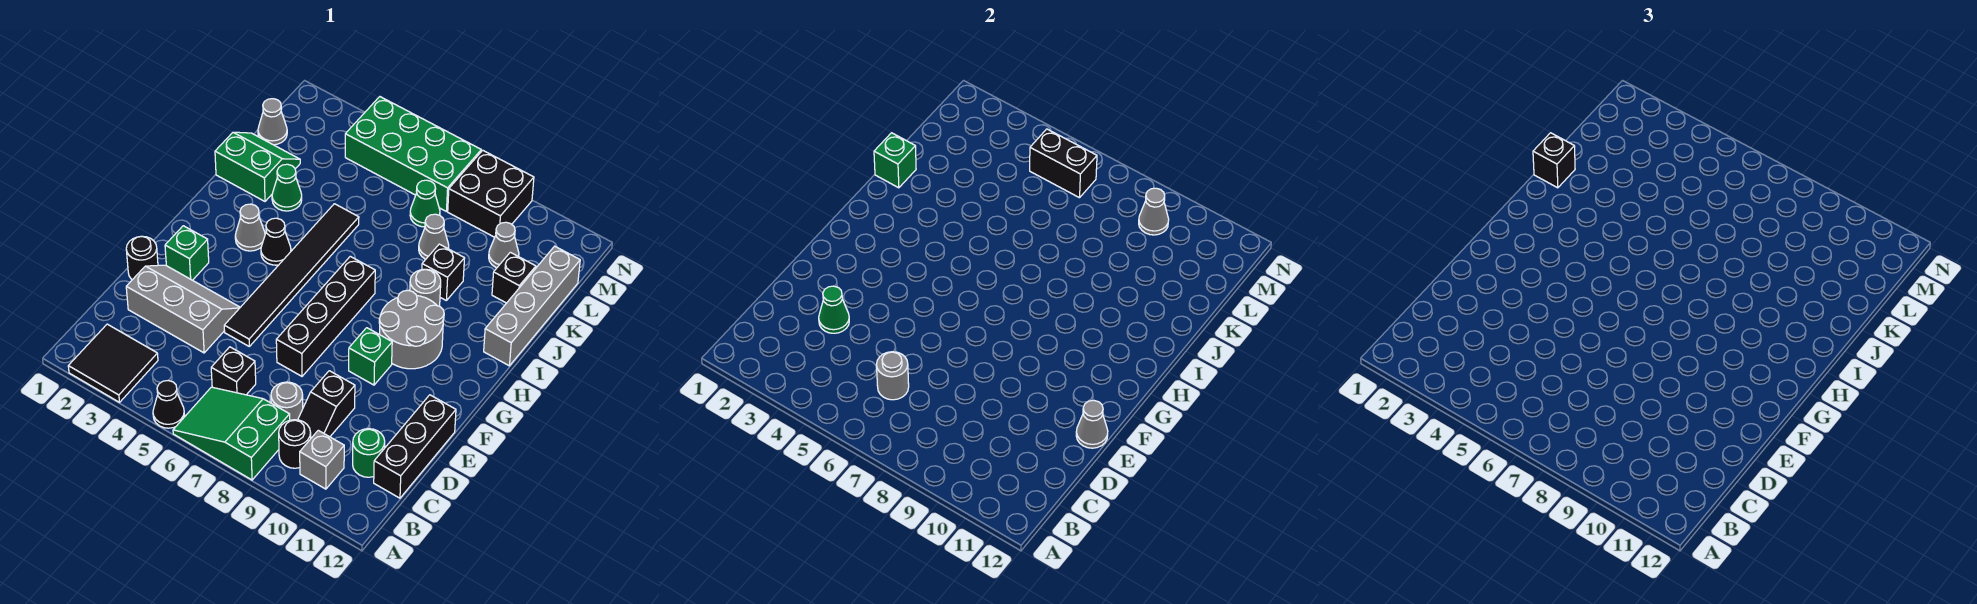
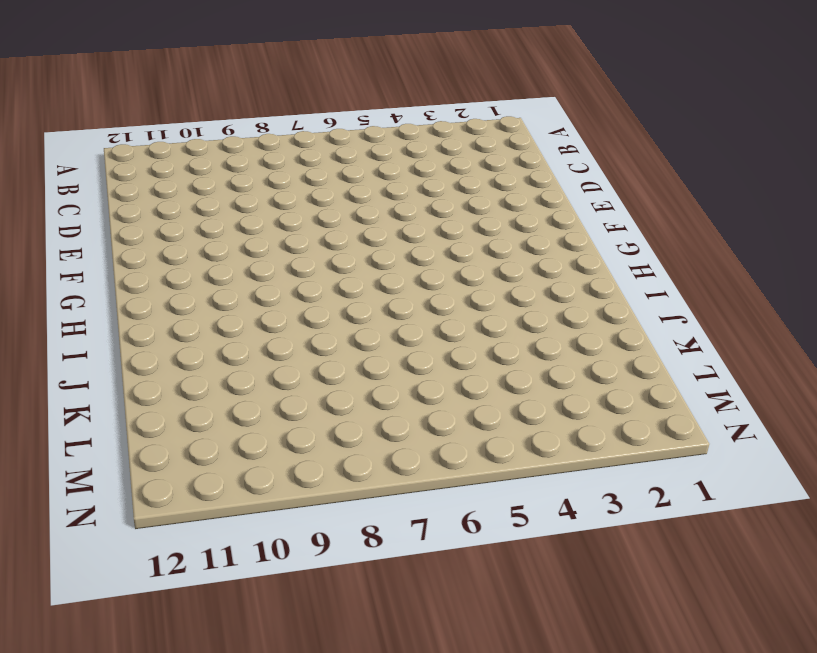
none -> black 2x2 tile [68,324,158,402]
none -> black 1x1 cone [153,380,184,428]
none -> green 2x3 slope [173,387,290,480]
none -> black 1x1 round brick [279,420,311,468]

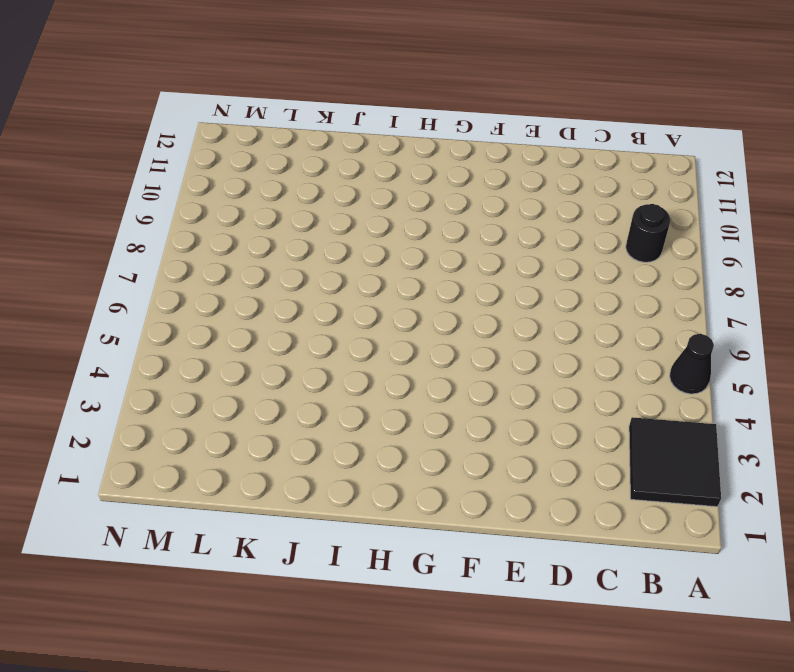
none -> green 2x3 slope [173,387,290,480]
none -> grey 1x1 brick [300,430,344,489]
none -> black 1x1 brick [211,347,256,395]
none -> grey 1x1 round brick [271,382,303,420]

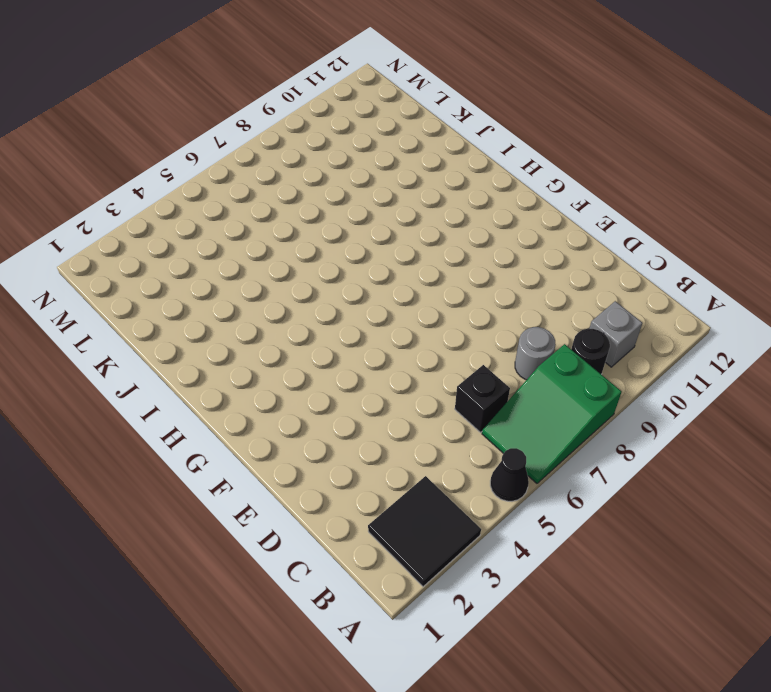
none -> black 1x2 slope [298,371,355,438]
none -> green 1x1 round brick [353,429,385,477]
none -> black 1x3 brick [374,395,456,498]
none -> grey 2x3 slope [126,265,240,353]

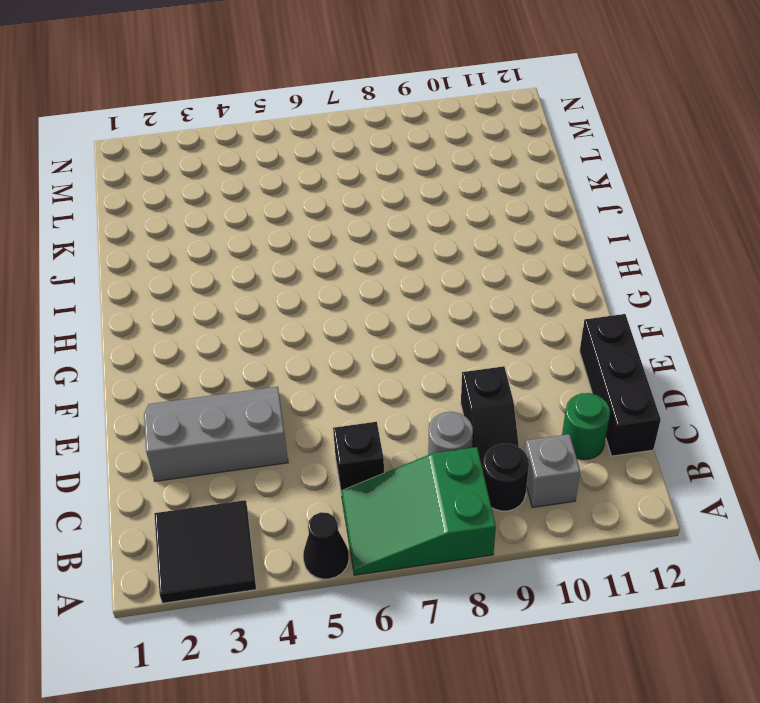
none -> black 1x1 round brick [126,236,158,280]
none -> black 1x6 tile [224,204,359,346]
none -> black 1x4 brick [276,256,375,376]
none -> green 1x1 brick [165,226,209,280]

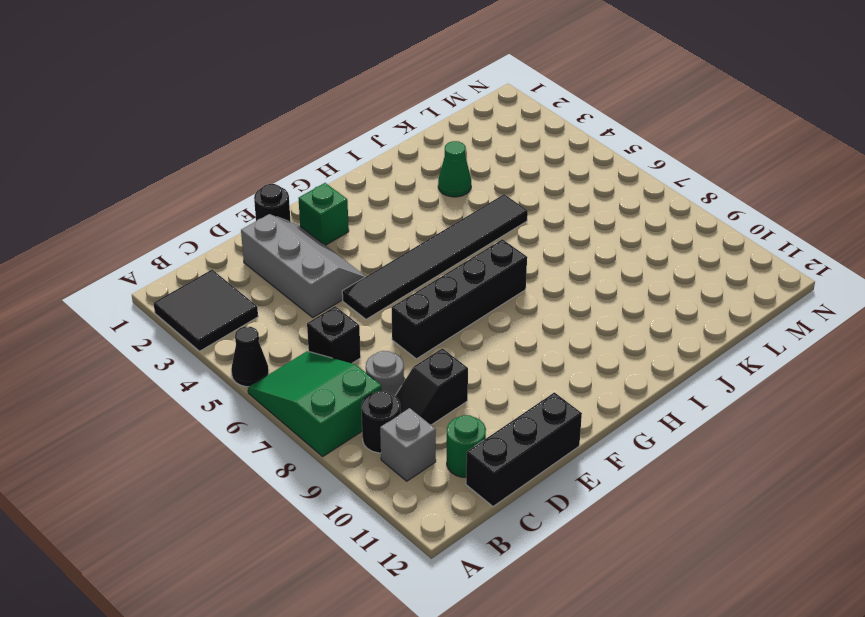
none -> green 1x1 brick [349,328,392,385]
none -> grey 2x2 round brick [379,290,444,369]
none -> grey 1x1 cone [235,204,265,251]
none -> black 1x1 cone [261,218,291,265]

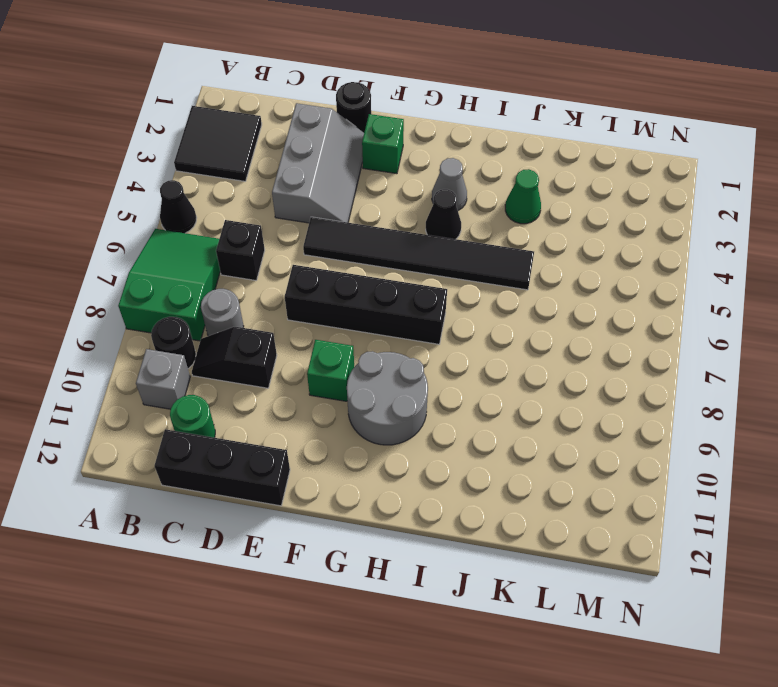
none -> grey 1x1 round brick [410,269,441,306]
none -> grey 1x4 brick [484,246,580,366]
none -> green 2x2 slope [215,132,300,201]
none -> black 1x1 brick [422,244,465,300]

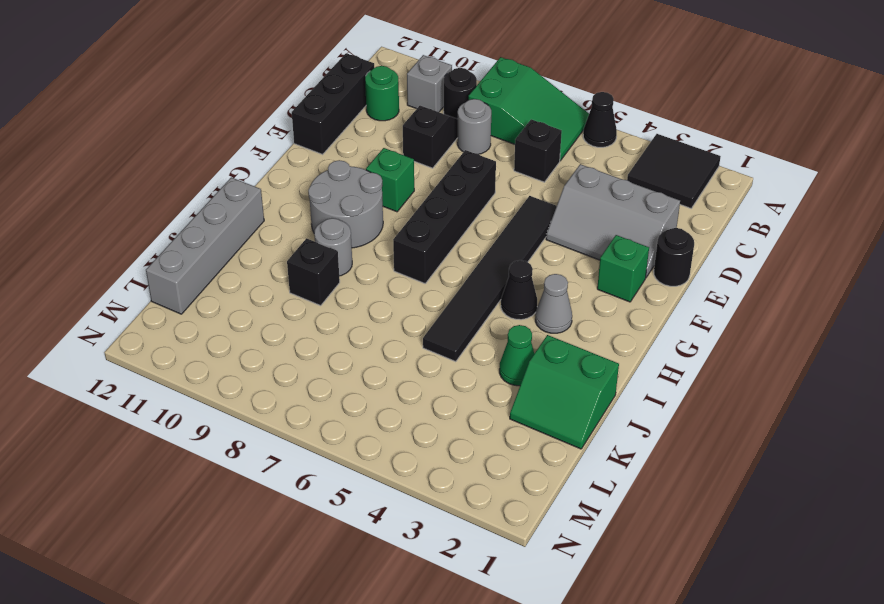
none -> grey 1x1 cone [419,214,449,259]
none -> black 1x1 brick [492,252,536,303]
none -> grey 1x1 cone [258,99,287,145]
none -> green 1x1 cone [410,180,440,227]

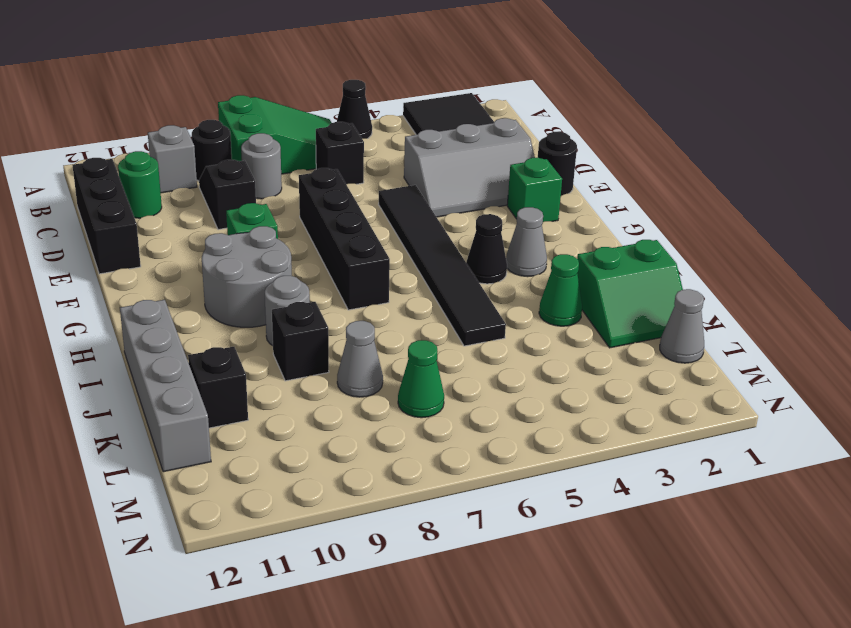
none -> grey 1x1 cone [489,222,519,268]
none -> green 2x4 brick [345,97,481,211]
none -> black 2x2 brick [448,150,534,237]
none -> grey 1x1 round brick [876,352,909,400]

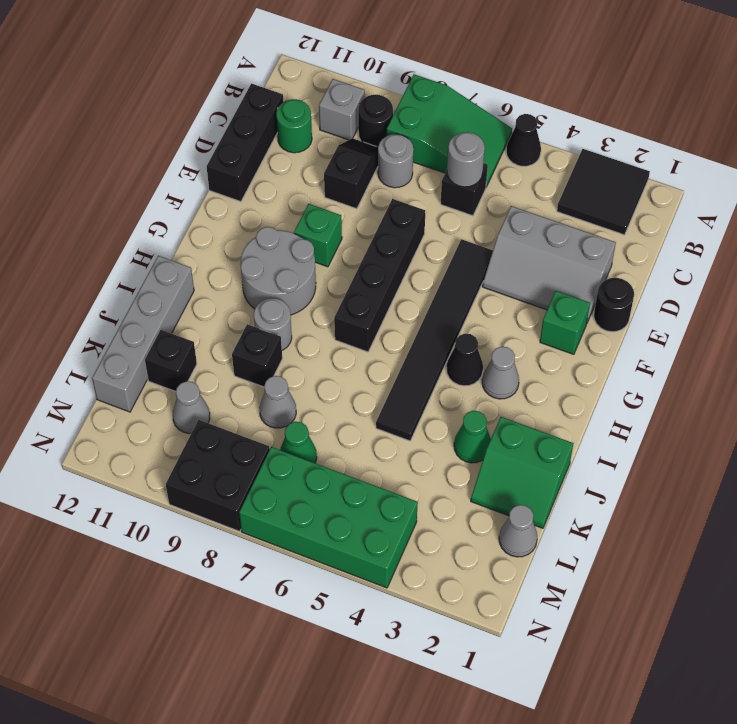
none -> green 1x1 cone [819,286,849,333]
none -> grey 1x1 cone [1076,400,1108,448]
none -> green 1x1 brick [874,133,916,188]
none -> black 1x2 brick [1030,129,1097,198]

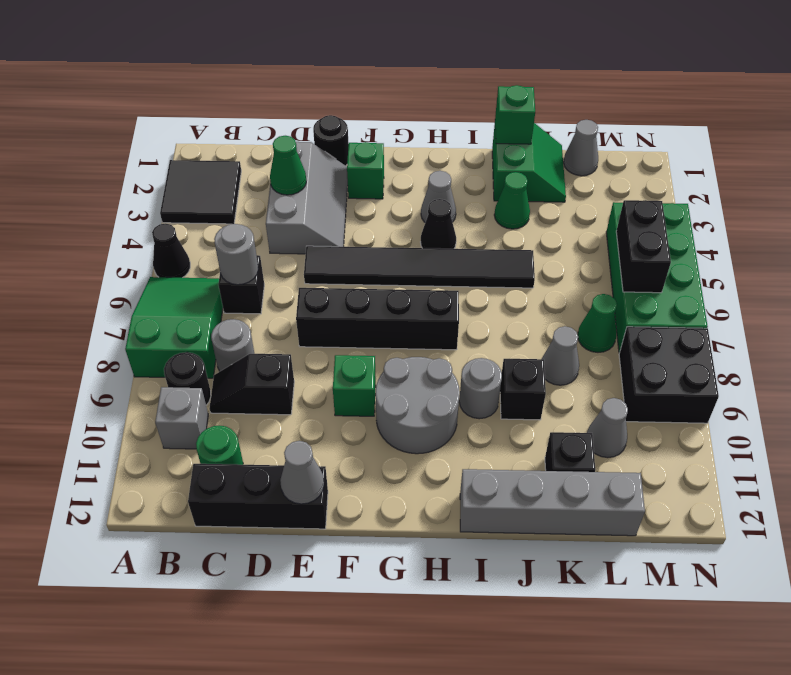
none -> grey 1x1 cone [1139,188,1169,235]
none -> black 1x1 brick [1533,133,1575,188]

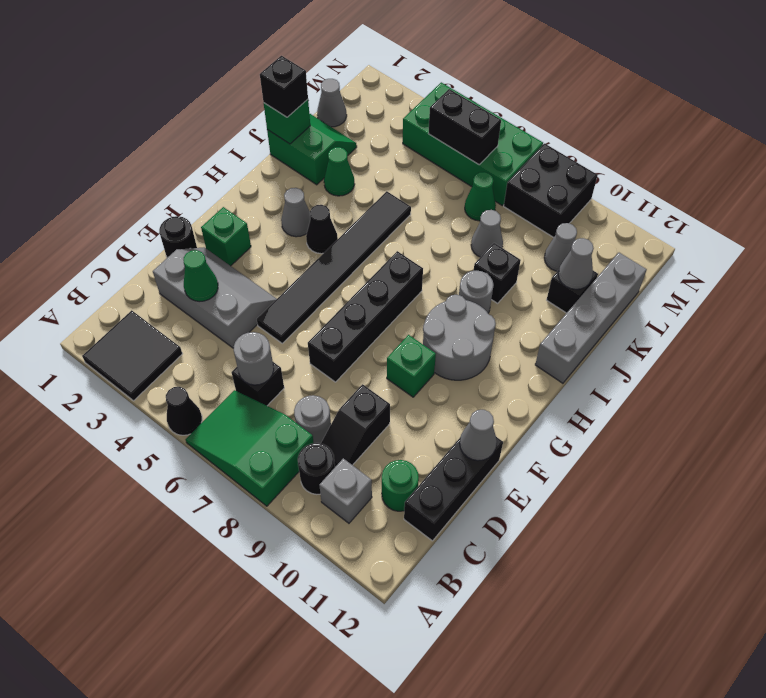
grey 1x1 cone [558,238,594,289] -> grey 1x1 cone moved to [1139,188,1169,235]

